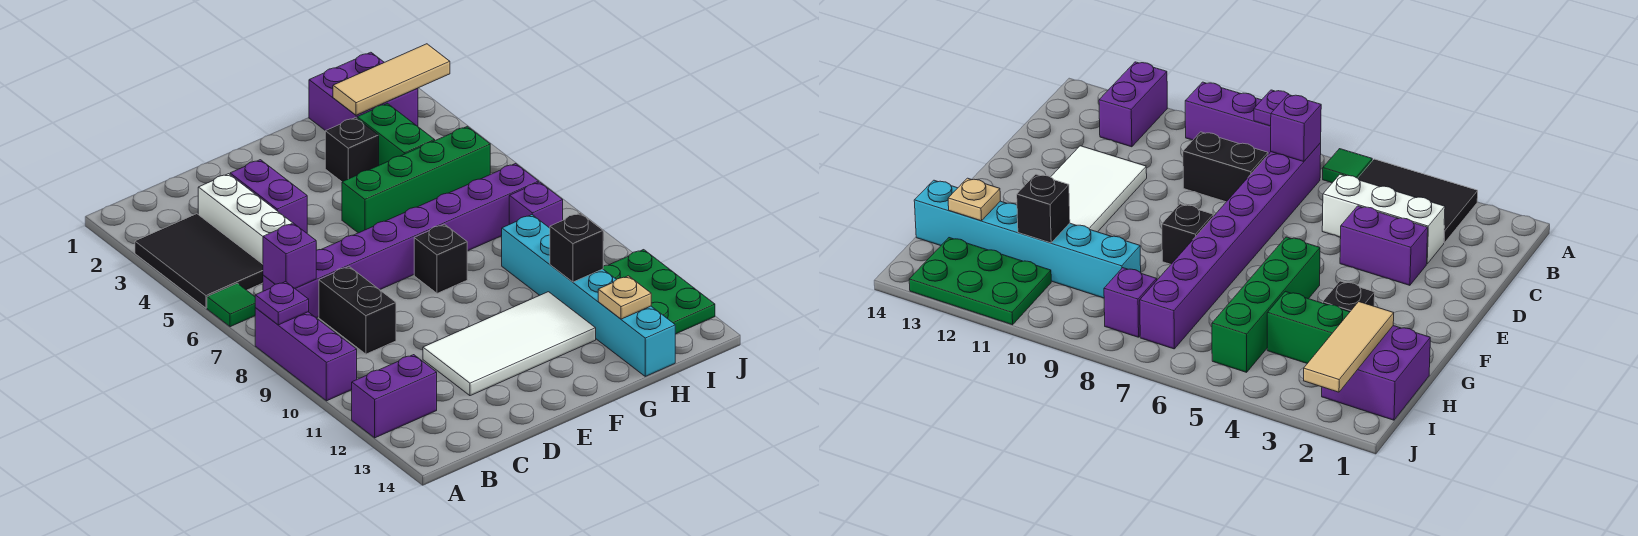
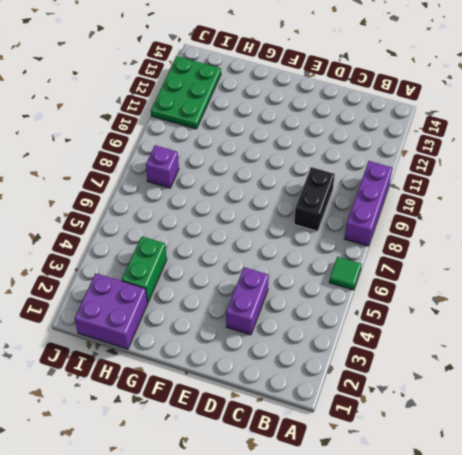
none -> black 2x3 tile [135,214,263,308]
none -> purple 1x2 brick [352,355,437,438]
none -> purple 1x8 brick [263,164,539,318]

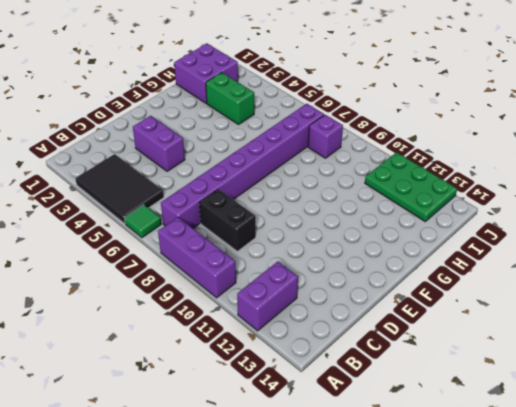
none -> white 1x3 brick [198,174,292,264]
none -> white 2x4 tile [423,292,596,396]
none -> green 1x4 brick [342,126,490,233]

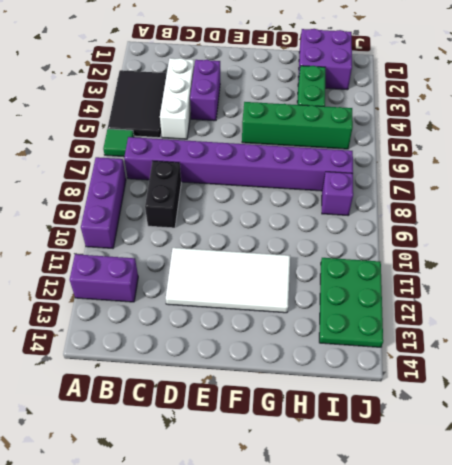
none -> black 1x1 brick [414,224,467,293]
none -> black 1x1 brick [325,117,379,182]
none -> cyan 1x6 brick [502,215,675,376]

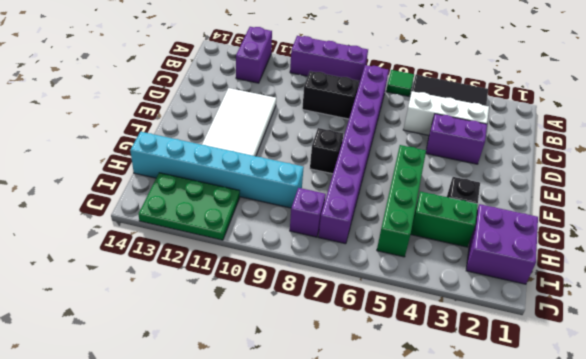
none -> purple 1x1 plate [255,282,309,325]
none -> purple 1x1 brick [263,223,316,288]
none -> tan 1x3 tile [333,44,450,115]

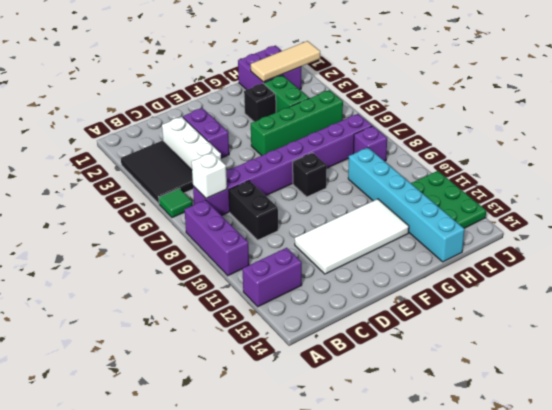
white 1x1 brick [191,153,227,198] -> purple 1x1 brick [263,223,316,288]
none -> purple 1x1 plate [255,282,309,325]
none -> black 1x1 brick [550,213,603,282]
none -> tan 1x1 plate [598,276,651,319]

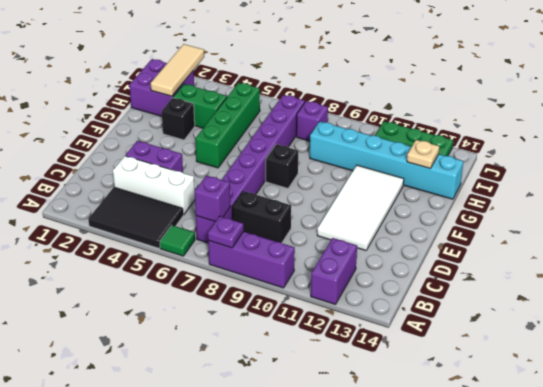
none -> black 1x1 brick [550,213,603,282]

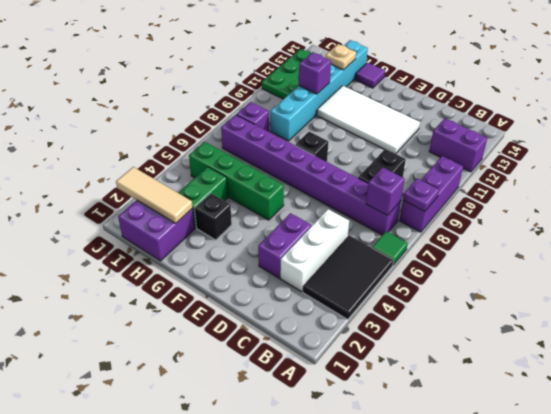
purple 1x1 tile [355,63,385,88] -> none
purple 1x1 brick [299,52,331,94] -> black 1x1 brick [550,213,603,282]

